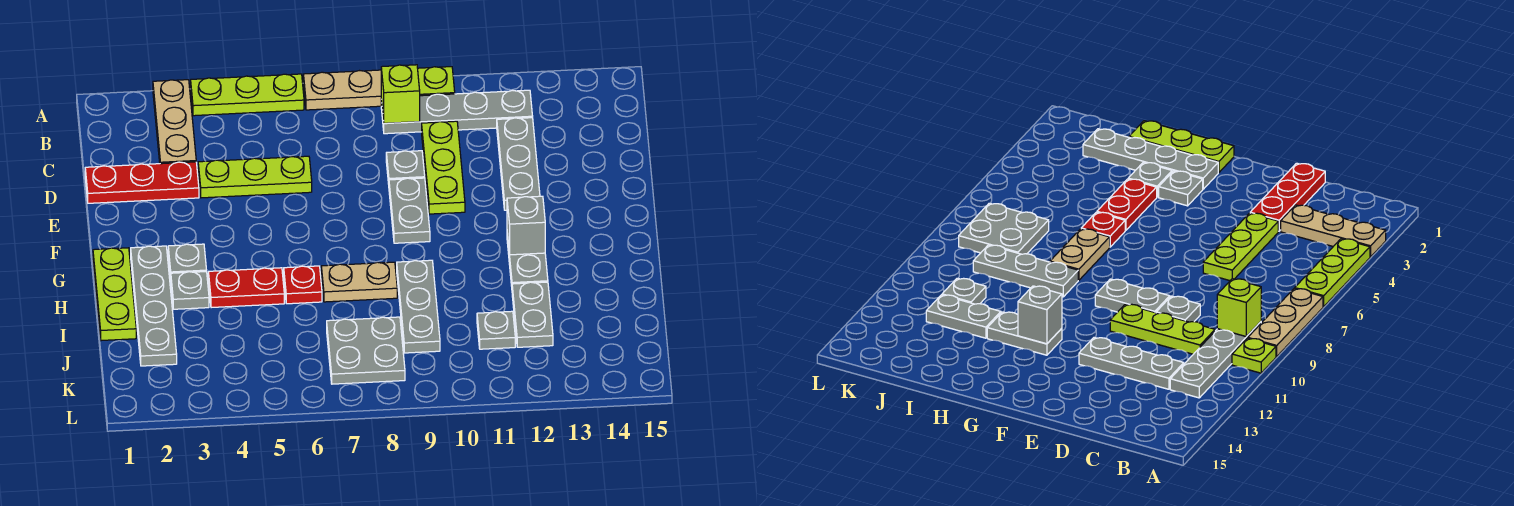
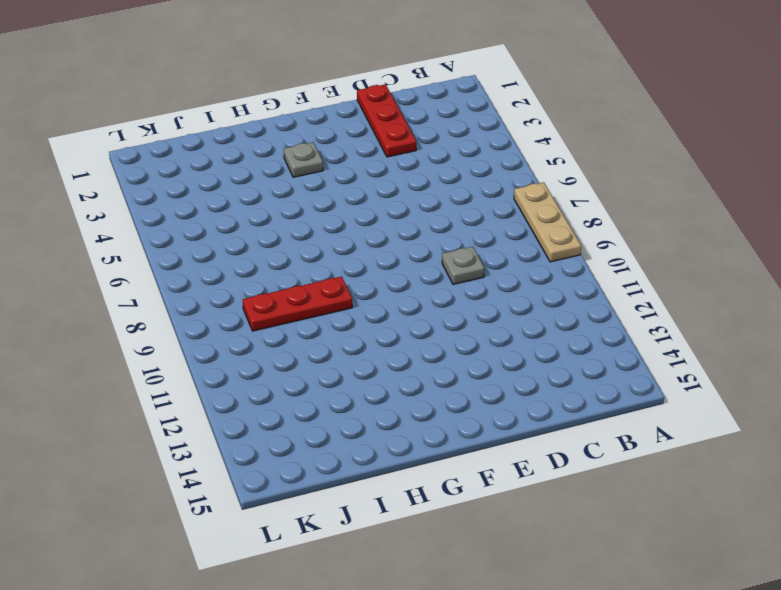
red 1x3 plate [243,276,352,331] -> grey 1x3 plate [397,260,440,353]
none -> tan 1x3 plate [153,80,196,164]
none -> lime 1x3 plate [191,74,304,116]
none -> lime 1x1 plate [418,67,455,96]

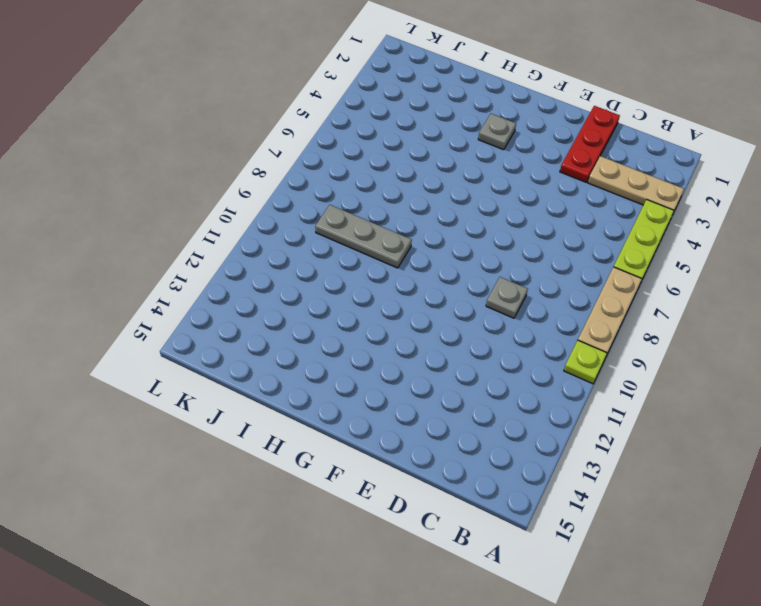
none -> grey 1x4 plate [381,90,533,134]
none -> lime 1x3 plate [422,121,465,214]
none -> grey 1x3 plate [497,118,540,210]

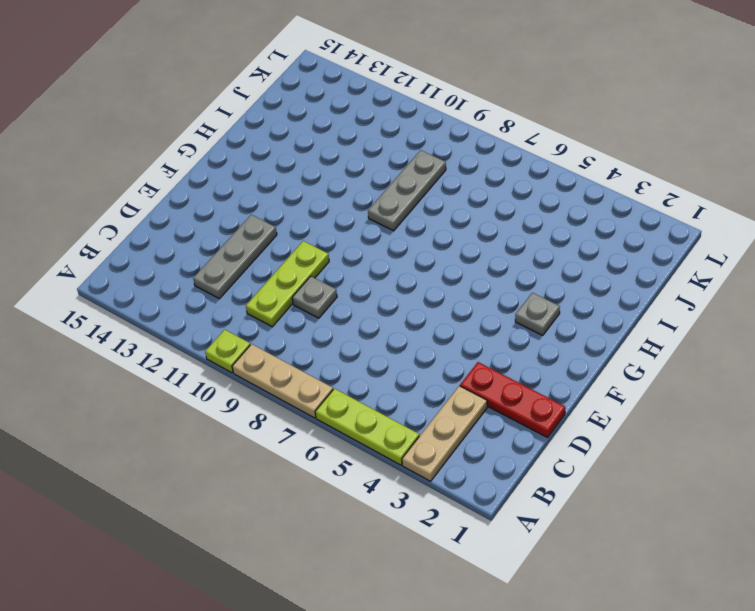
none -> grey 1x4 plate [381,90,533,134]
none -> lime 1x3 plate [198,156,312,198]
none -> grey 1x2 plate [389,178,430,243]

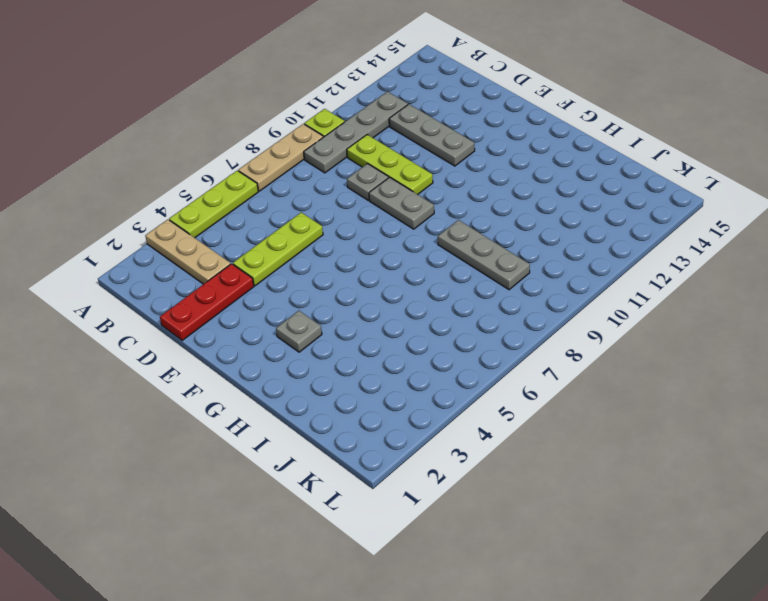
none -> lime 1x3 plate [93,248,136,341]
none -> grey 1x4 plate [131,246,177,366]
none -> grey 1x2 plate [507,234,548,286]

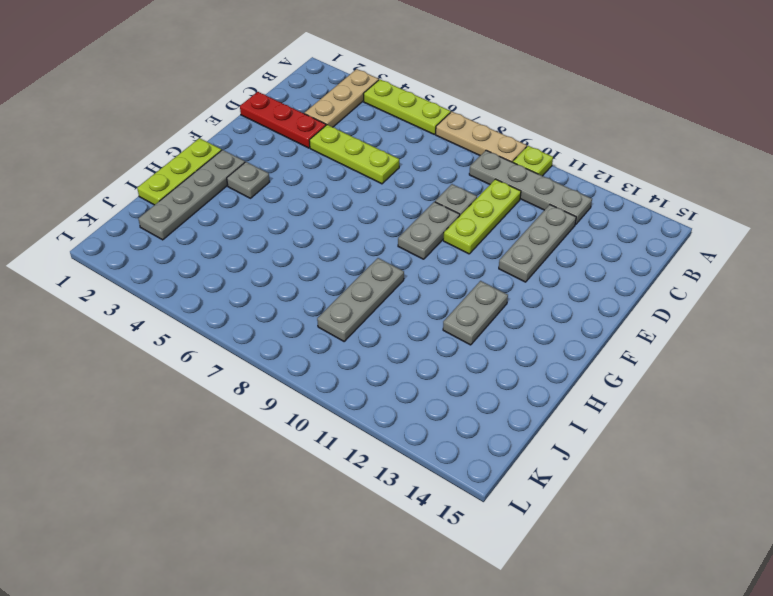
none -> grey 1x1 plate [171,272,209,309]
none -> red 1x2 plate [208,268,284,308]
none -> red 1x1 plate [284,266,322,304]

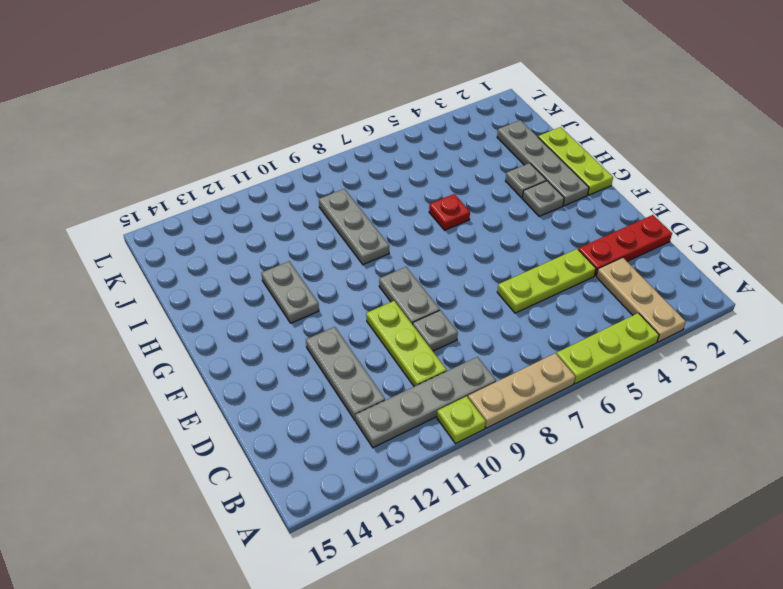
none -> red 1x2 plate [208,268,284,308]
none -> tan 1x2 plate [321,262,397,302]
none -> grey 1x2 plate [512,282,553,347]

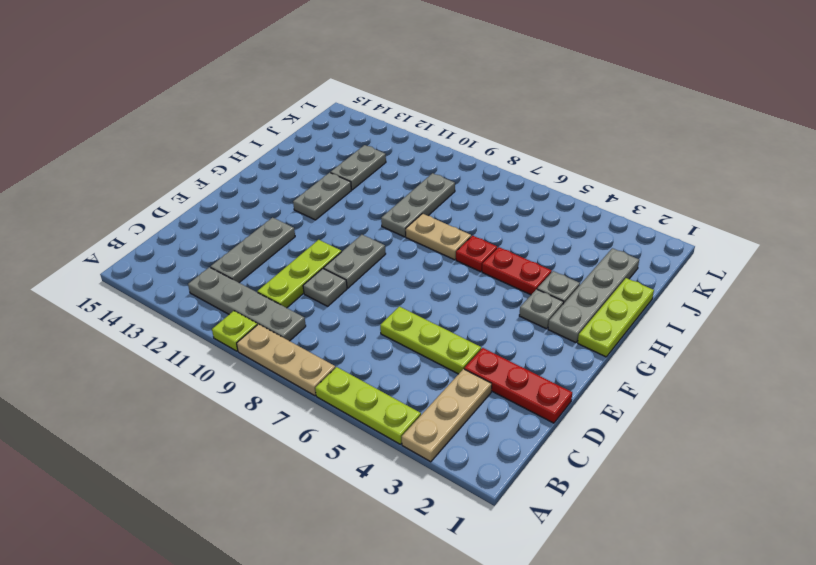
none -> grey 2x2 plate [327,317,405,384]
none -> grey 1x1 plate [477,311,515,349]
none -> lime 1x1 brick [381,65,420,123]

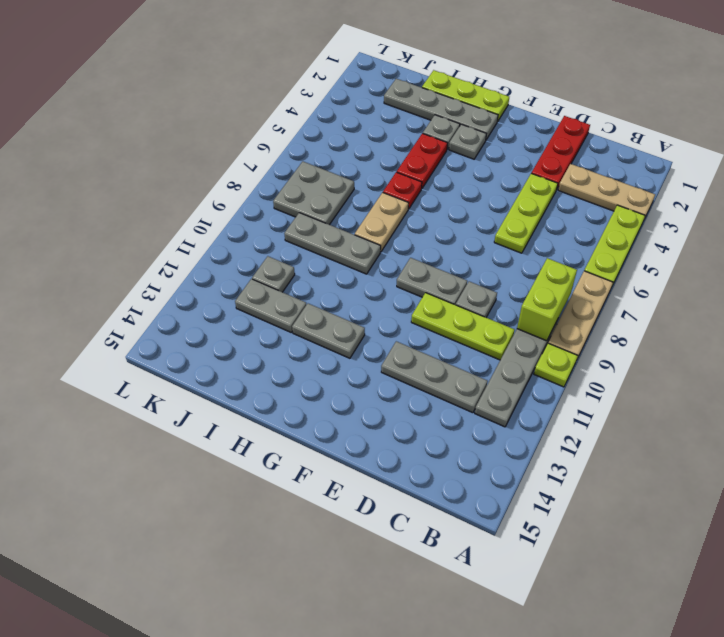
lime 1x2 brick [517,258,577,341] -> lime 1x1 brick [381,65,420,123]
none -> grey 1x1 brick [507,196,545,255]

